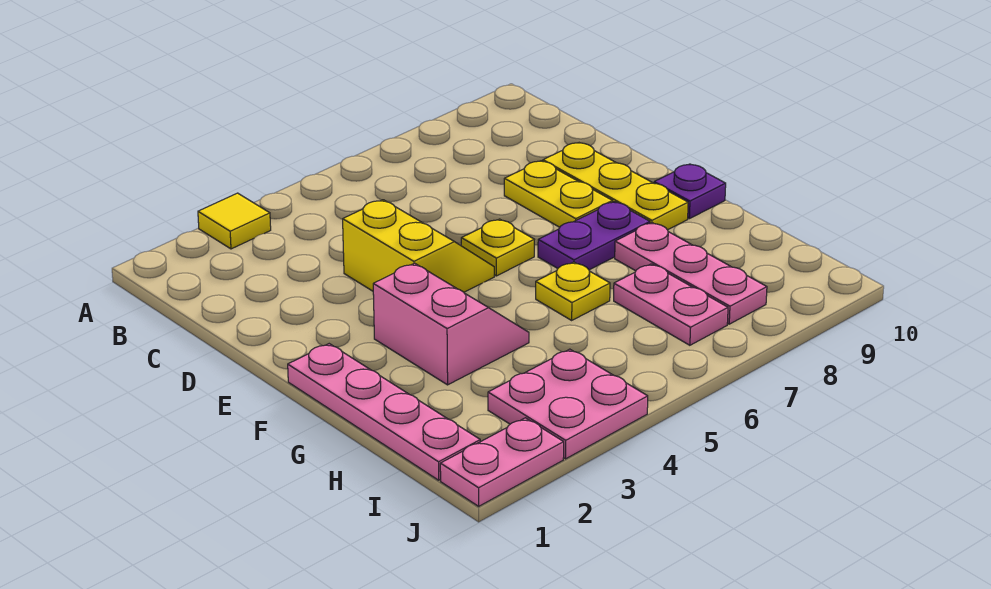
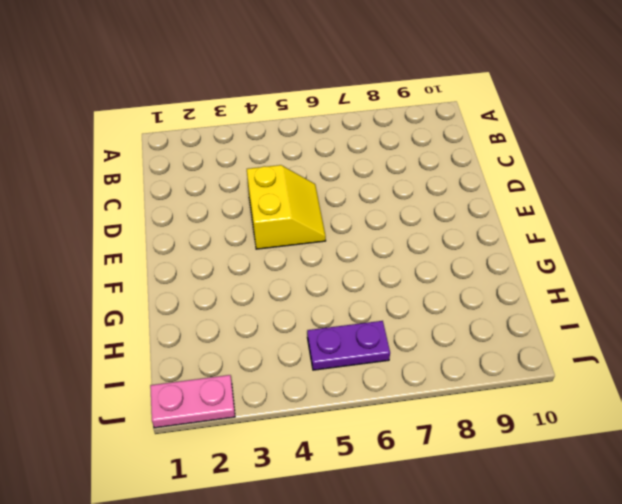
purple 1x2 plate [307,321,390,370] -> purple 1x2 plate moved to [538,202,650,270]
none -> yellow 1x1 tile [198,193,271,249]
none -> yellow 1x2 plate [504,161,613,227]
none -> yellow 1x3 plate [543,143,688,230]

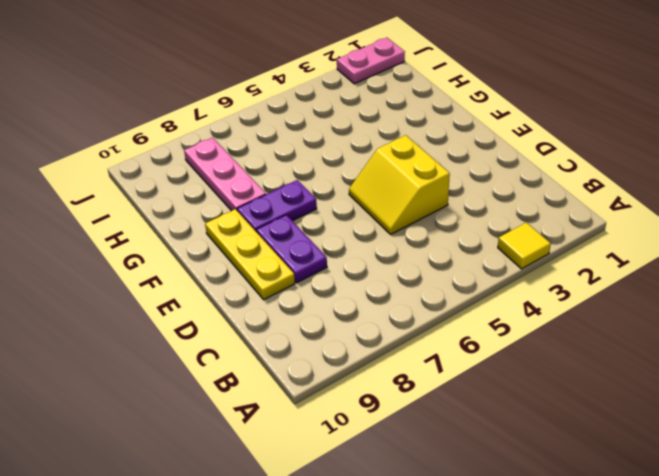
purple 1x2 plate [256,215,327,283] -> yellow 1x2 plate [504,161,613,227]
none -> yellow 1x1 plate [461,219,534,276]
none -> pink 1x4 plate [288,344,480,480]
none -> pink 2x2 slope [373,263,529,385]

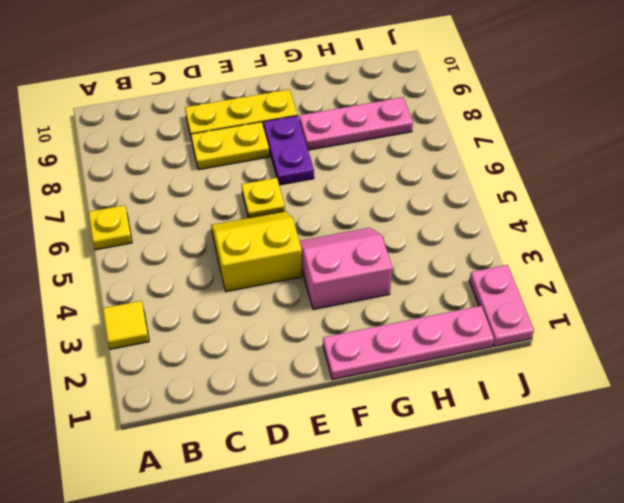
yellow 1x1 plate [88,205,132,250] -> yellow 1x1 plate moved to [536,262,610,320]
none -> purple 1x1 plate [654,164,726,219]
none -> pink 1x2 plate [614,264,728,345]
none -> pink 2x2 plate [488,349,648,459]

